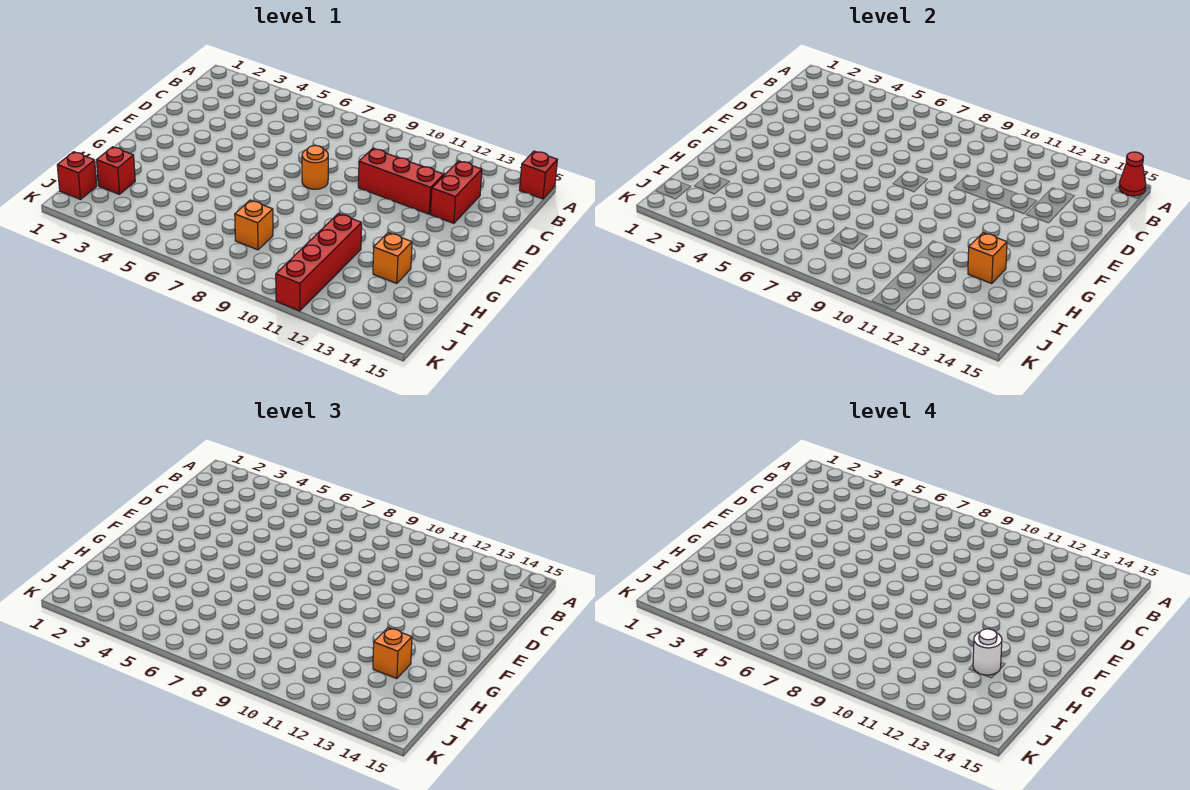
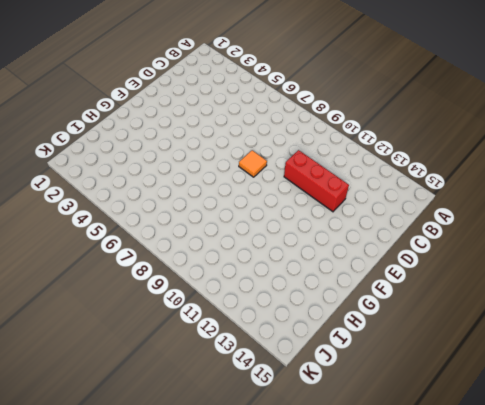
orange 1x1 tile [239,150,267,177] -> orange 1x1 round brick [302,145,328,189]
none -> red 1x1 brick [520,151,557,199]
none -> red 1x2 brick [430,161,482,223]
none -> red 1x4 brick [276,214,362,311]

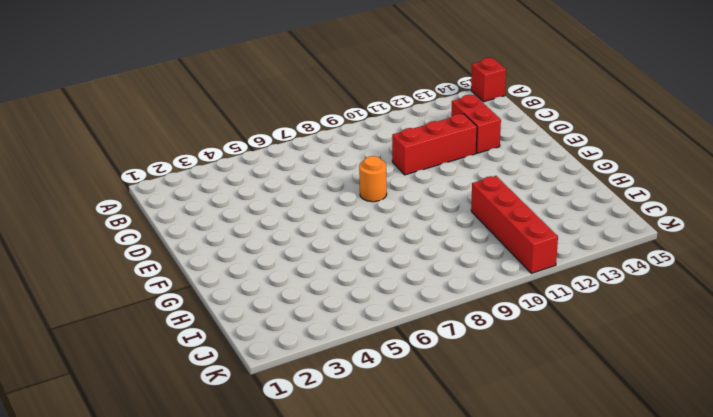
none -> orange 1x1 brick [373,233,412,284]
none -> red 1x1 brick [97,147,135,194]
none -> orange 1x1 brick [235,200,273,250]

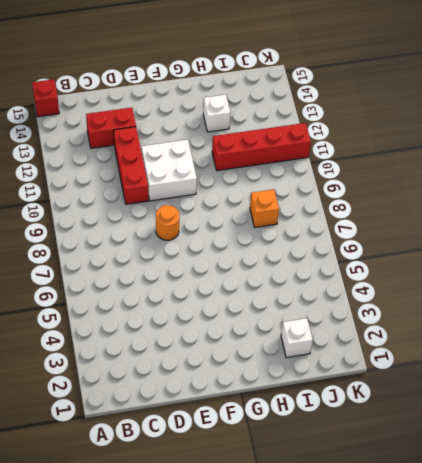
white 2x2 brick [141,140,197,201] -> none
white 1x1 brick [203,95,230,132] -> orange 1x1 brick [373,233,412,284]
white 1x1 brick [281,318,313,358] -> red 1x1 brick [97,147,135,194]
none -> red 1x1 brick [57,152,97,199]
none -> red 1x1 cone [1119,152,1146,196]
none -> orange 1x1 brick [968,233,1007,284]

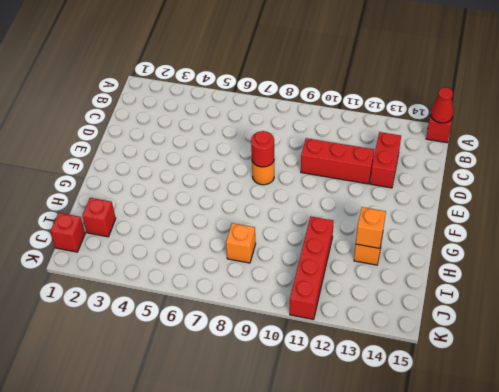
red 1x1 round brick [251,131,274,167] -> none
none -> orange 1x1 brick [373,628,412,679]
none -> white 1x1 round brick [973,629,1002,675]

